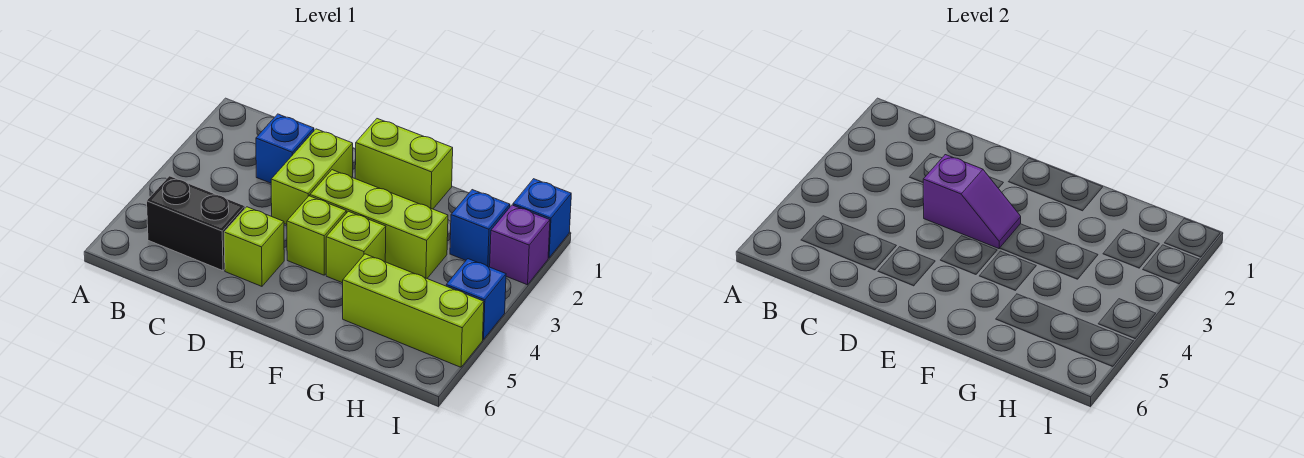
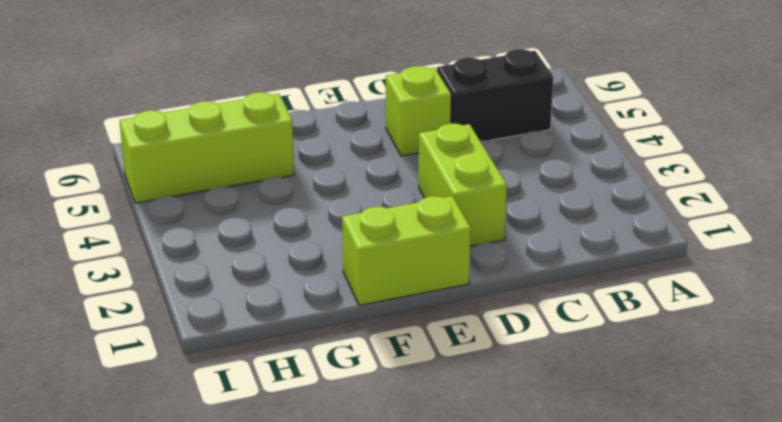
none -> blue 1x1 brick [256,114,314,183]
none -> lime 1x3 brick [310,170,448,278]
none -> lime 1x1 brick [287,196,346,275]

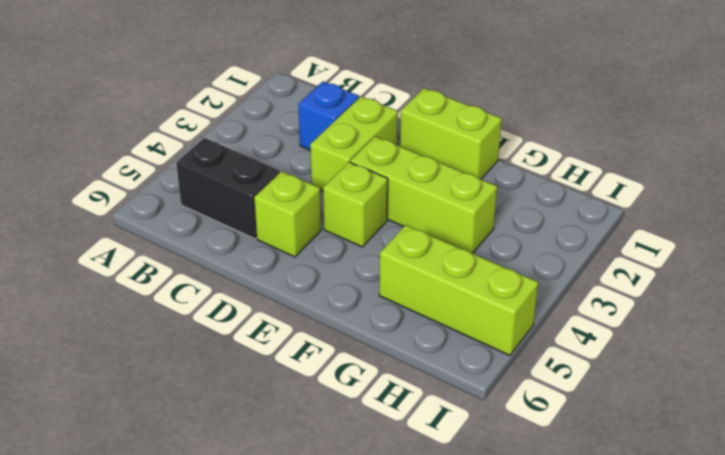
none -> lime 1x1 brick [326,211,386,283]
none -> blue 1x1 brick [450,190,510,267]
none -> blue 1x1 brick [513,179,571,258]

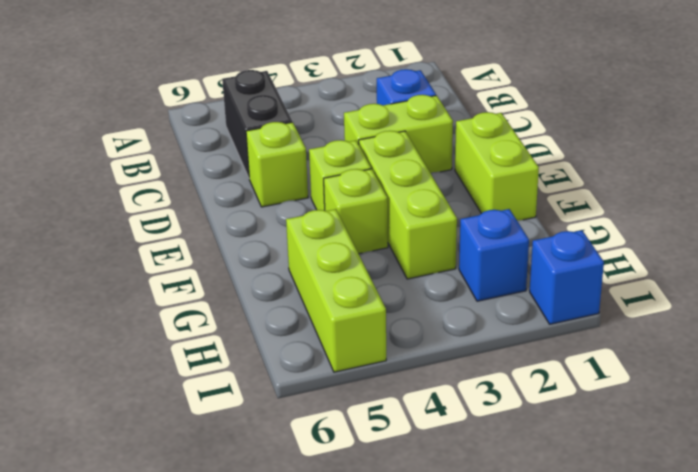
none -> purple 1x1 brick [490,205,550,285]
none -> blue 1x1 brick [446,259,506,339]
none -> purple 1x2 slope [923,155,1021,249]

